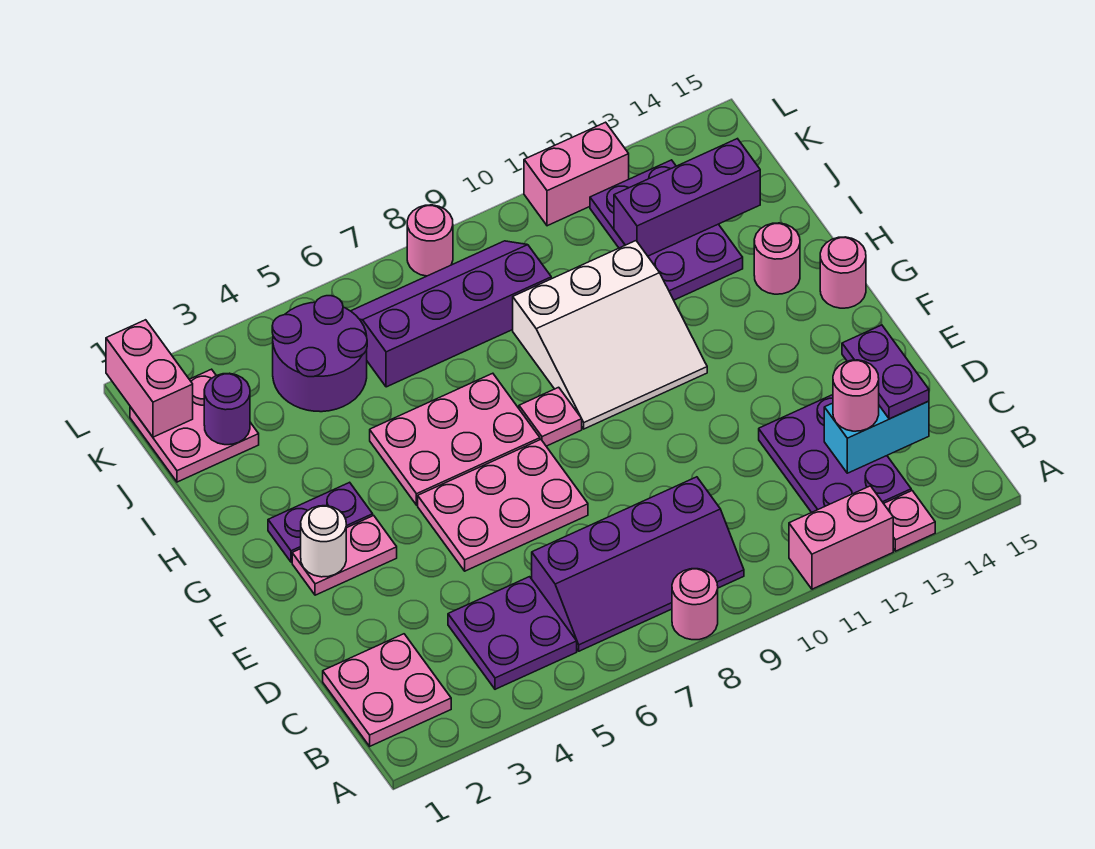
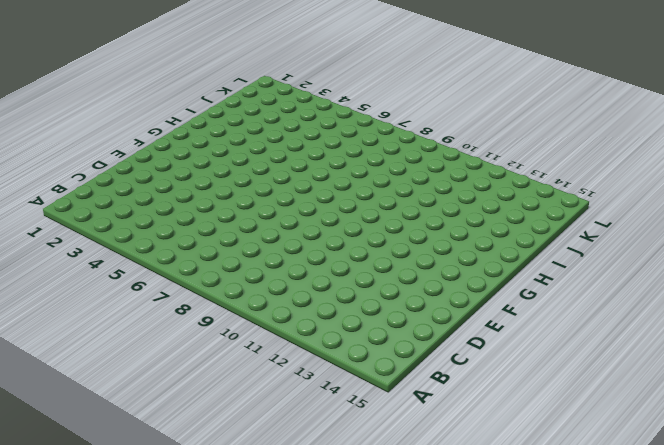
none -> pink 1x1 round brick [672,569,718,640]
none -> pink 1x2 brick [789,486,893,589]
none -> pink 1x1 plate [884,491,935,551]

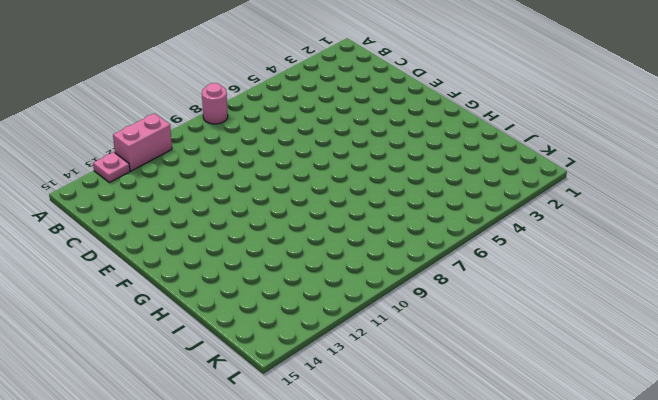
none -> pink 2x2 plate [323,634,451,746]
none -> purple 2x2 plate [448,577,577,689]
none -> purple 2x4 slope [532,477,744,651]

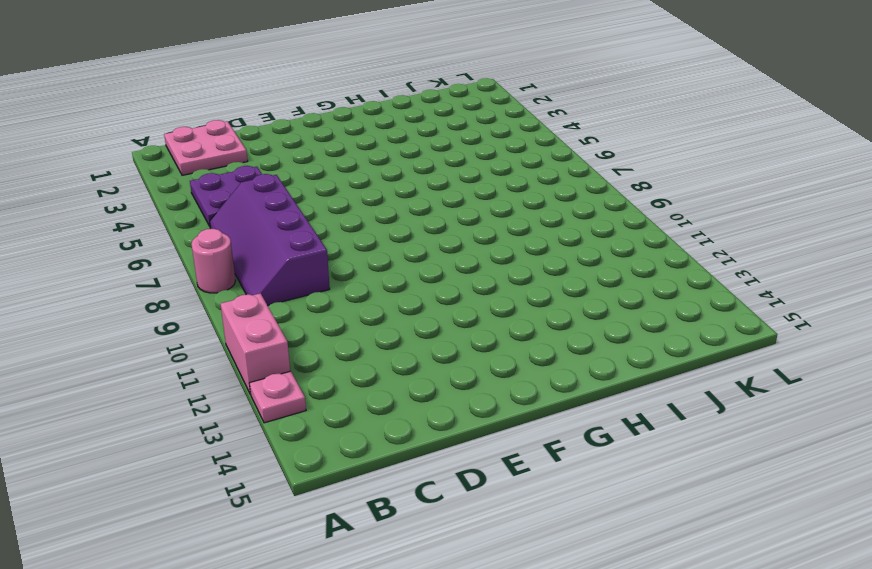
none -> purple 2x3 plate [759,395,911,512]
none -> pink 2x3 plate [418,440,588,571]
none -> pink 1x2 plate [292,516,397,595]

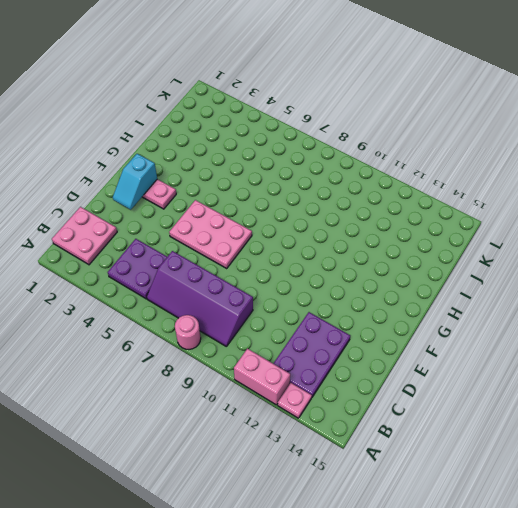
cyan 1x2 slope [113,154,157,210] -> white 1x1 round brick [301,506,346,577]
none -> purple 1x2 plate [268,482,373,562]
none -> pink 2x3 plate [370,373,540,505]
none -> pink 1x1 plate [519,387,582,446]

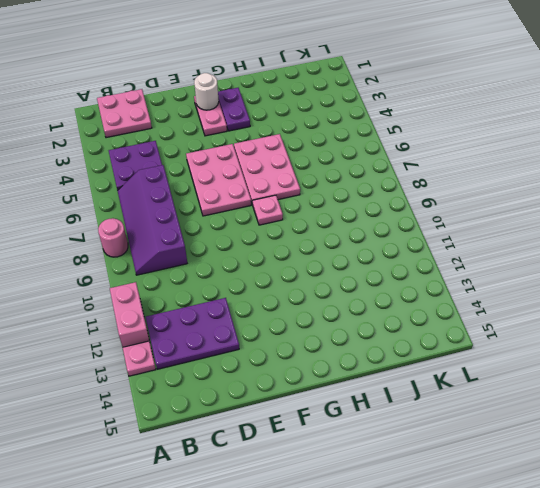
none -> white 3x3 slope [513,241,707,429]
none -> pink 1x1 round brick [820,237,866,308]
none -> pink 1x1 round brick [754,223,800,294]

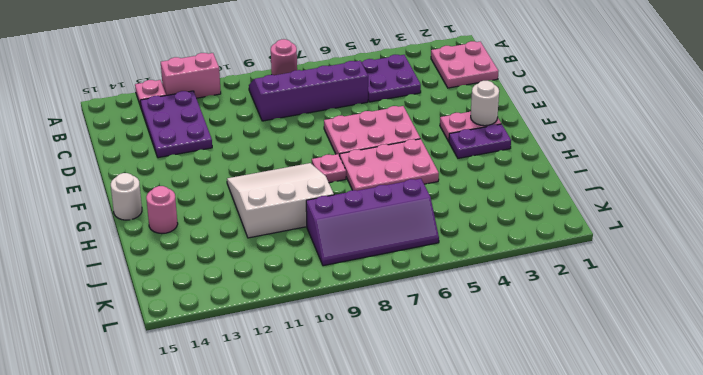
white 1x1 round brick [111,173,142,220] -> pink 1x1 round brick [820,237,866,308]
none -> purple 2x3 plate [590,160,743,300]
none -> pink 2x2 plate [130,369,259,482]
none -> purple 2x2 round brick [272,296,367,412]

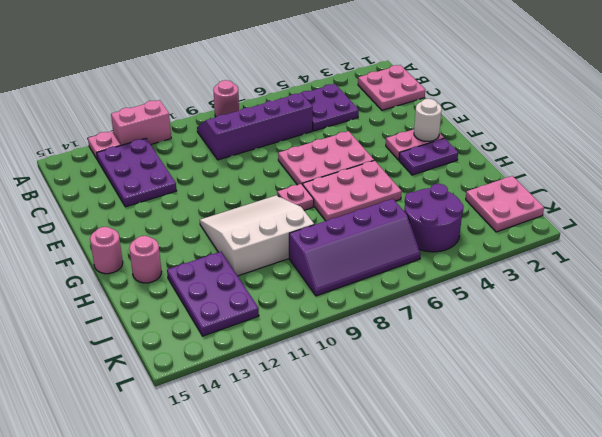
none -> pink 1x1 round brick [407,205,453,276]
none -> pink 1x2 brick [524,122,629,226]
none -> cyan 1x2 brick [824,401,929,473]

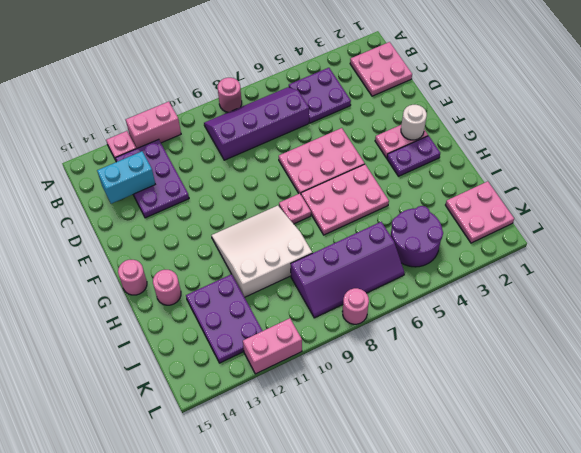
none -> purple 1x1 round brick [204,373,250,445]
none -> purple 1x3 brick [614,139,760,256]
none -> pink 1x2 brick [106,320,193,437]

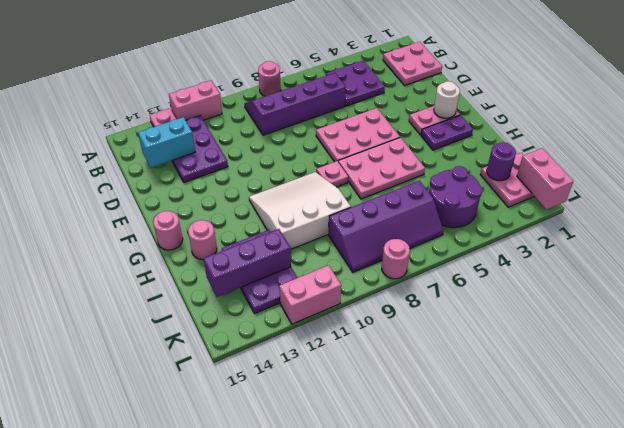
none -> pink 1x1 round brick [833,360,879,431]
none -> purple 1x2 plate [842,325,929,419]

